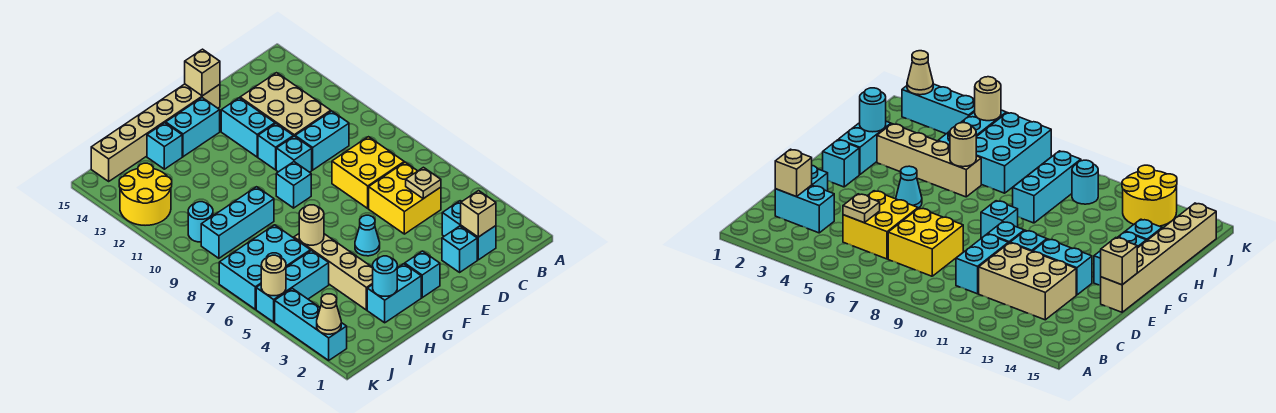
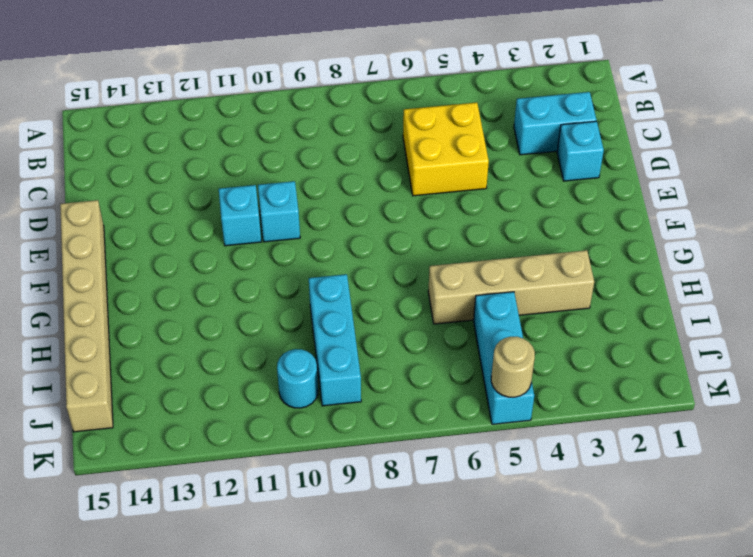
none -> yellow 2x2 brick [332,137,404,208]
none -> cyan 1x2 brick [295,111,349,170]
none -> tan 2x3 brick [240,73,331,136]
none -> cyan 1x2 brick [221,98,275,157]

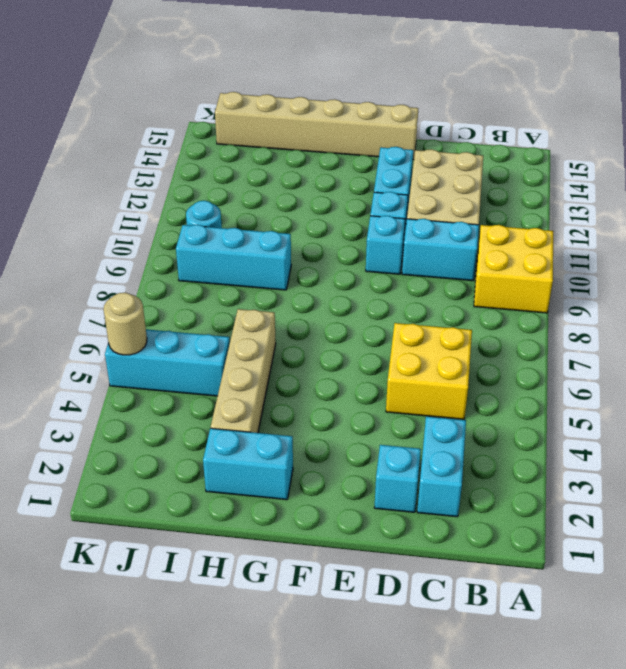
yellow 2x2 brick [474,225,553,313] -> yellow 2x2 brick moved to [332,137,404,208]
none -> cyan 1x1 brick [405,251,440,298]
none -> cyan 1x1 cone [355,215,380,256]
none -> cyan 1x1 brick [276,162,311,208]
none -> cyan 1x2 brick [166,98,220,157]

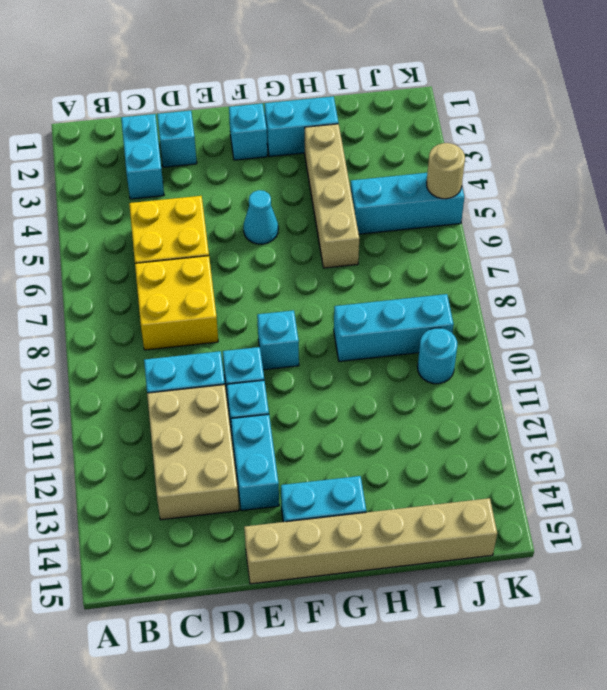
none -> cyan 1x1 brick [147,123,182,169]
none -> cyan 2x3 brick [219,225,310,309]
none -> yellow 2x2 round brick [119,163,172,225]
none -> cyan 1x3 brick [275,288,347,360]

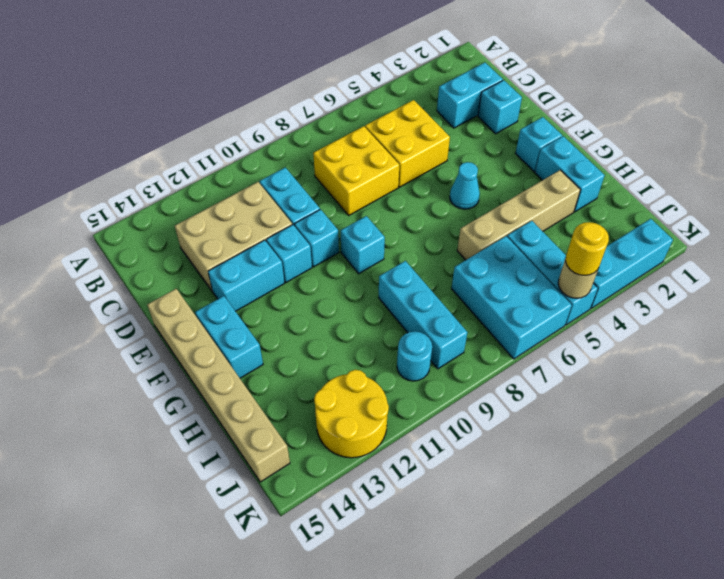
yellow 1x1 round brick [566,222,609,275] -> none
none -> cyan 1x1 brick [147,123,182,169]
none -> tan 1x1 brick [461,191,496,237]
none -> tan 1x1 plate [406,167,441,199]
none -> tan 1x1 brick [185,49,220,96]

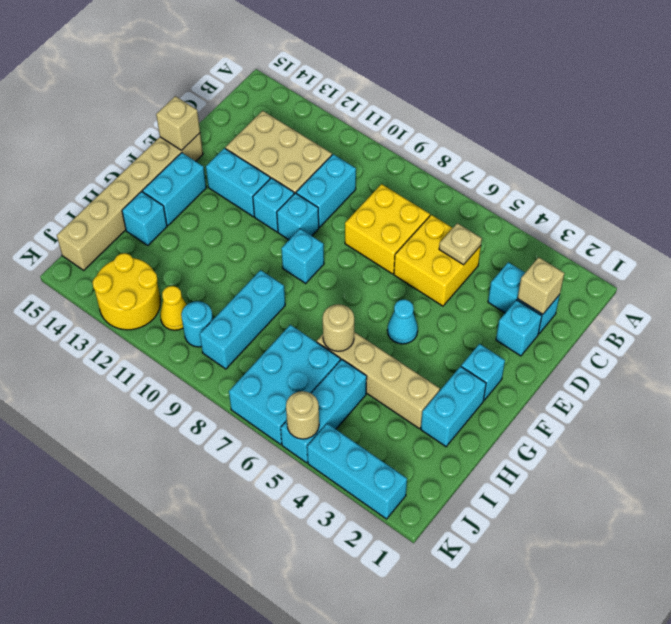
yellow 1x1 cone [160,286,186,330] -> none
none -> cyan 1x1 round brick [373,256,397,296]
none -> tan 1x1 cone [317,294,341,334]

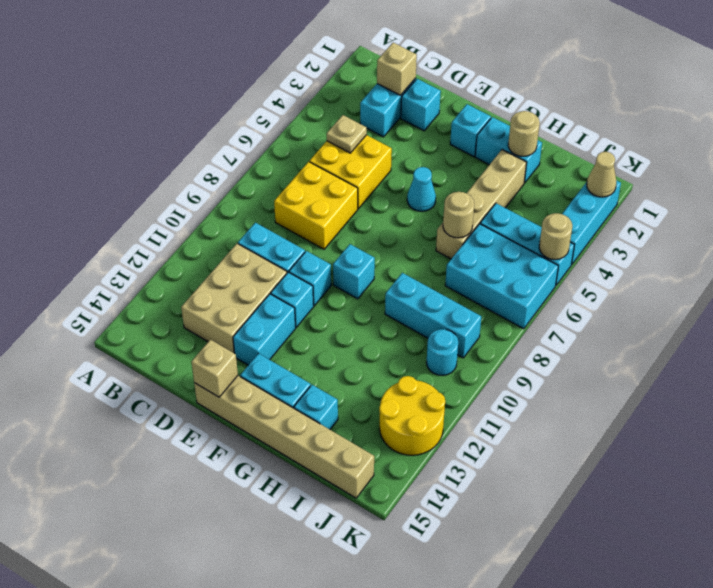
tan 1x1 round brick [508,111,540,156] -> cyan 1x1 round brick [373,256,397,296]

